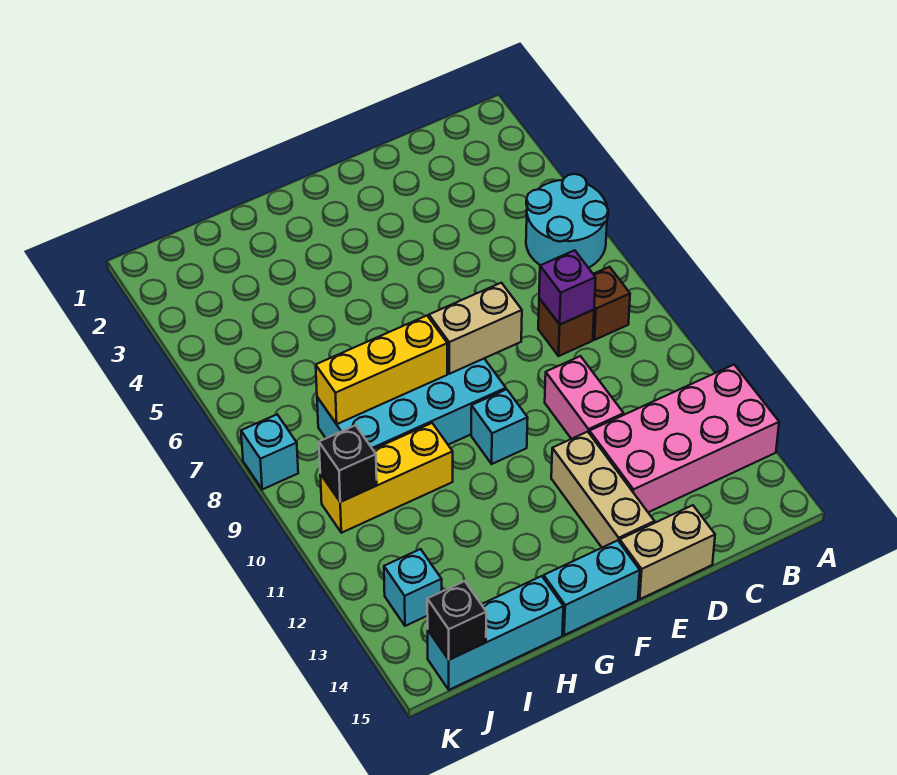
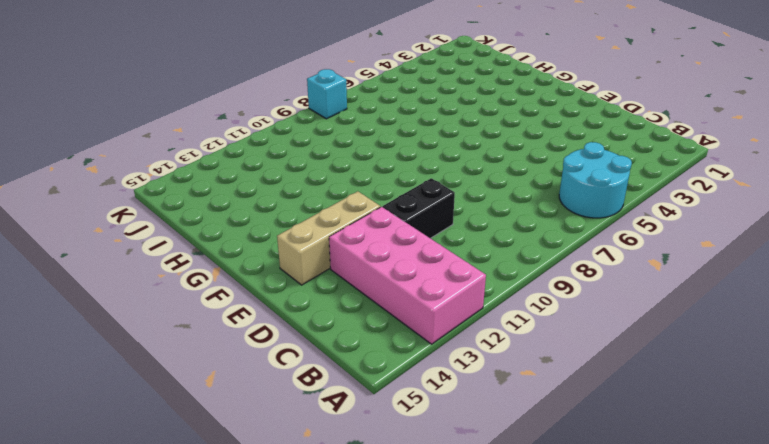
black 1x2 brick [383,178,455,238] -> pink 1x2 brick [545,356,624,439]
none -> brown 1x1 brick [593,267,630,340]
none -> brown 1x1 brick [538,298,594,356]
none -> tan 1x2 brick [620,505,715,599]

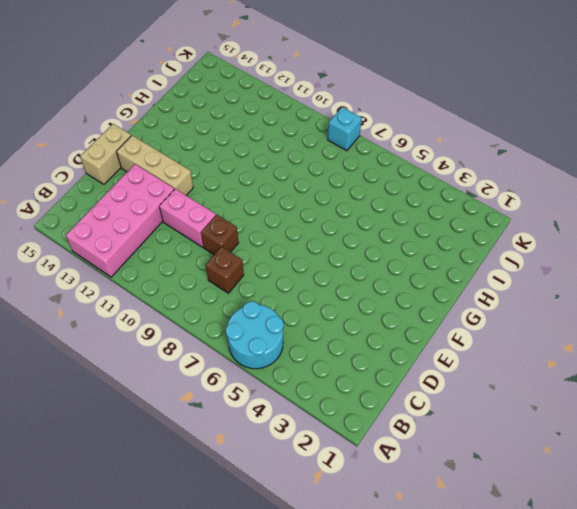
brown 1x1 brick [201,215,239,255] -> brown 1x1 brick moved to [593,267,630,340]
none -> cyan 2x4 brick [317,359,506,449]
none -> cyan 1x1 brick [471,389,528,464]
none -> cyan 1x2 brick [544,540,640,635]

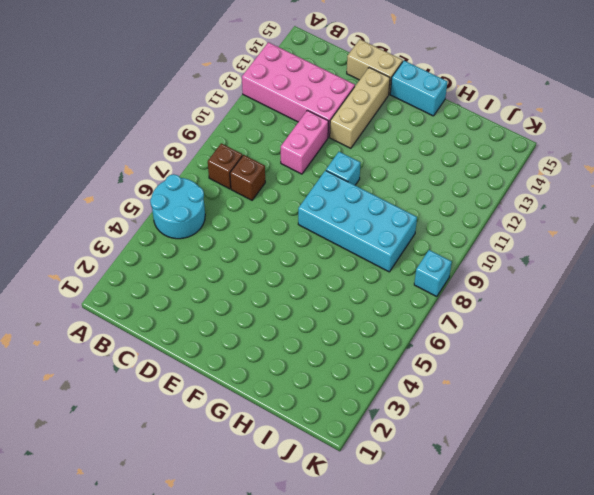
none -> yellow 1x3 brick [320,423,453,533]
none -> cyan 1x3 brick [428,576,563,690]
none -> cyan 1x1 brick [384,549,442,626]

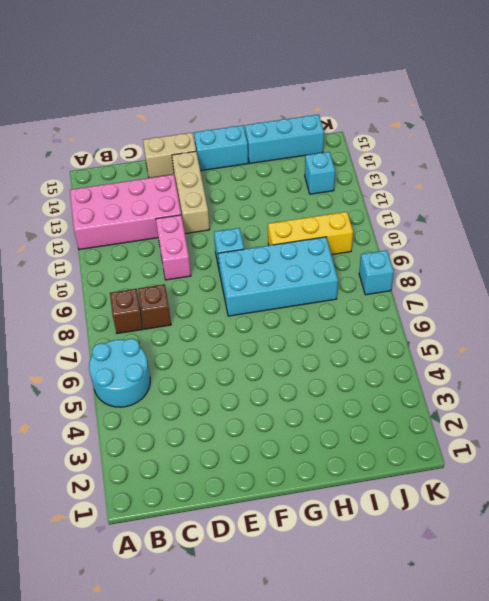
none -> purple 1x1 brick [539,250,596,324]
none -> tan 1x2 brick [429,283,522,374]
none -> yellow 1x3 brick [316,316,447,424]

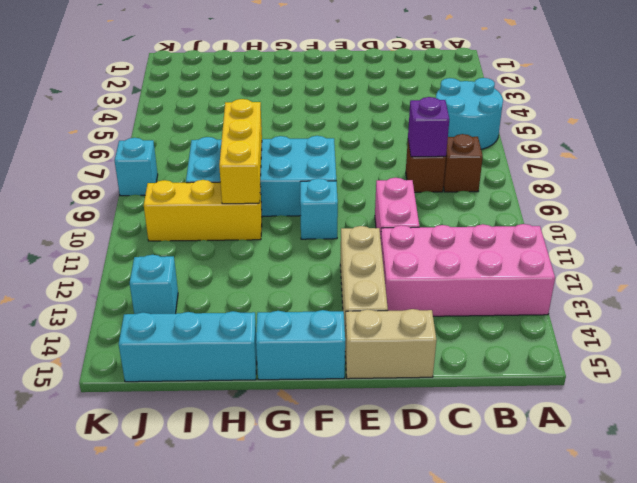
yellow 1x3 brick [219,99,262,204] -> yellow 1x3 brick turned to [316,316,447,424]
none -> tan 1x2 brick [429,283,522,374]
none -> black 1x1 brick [319,425,377,502]
none -> black 1x1 brick [427,581,486,660]

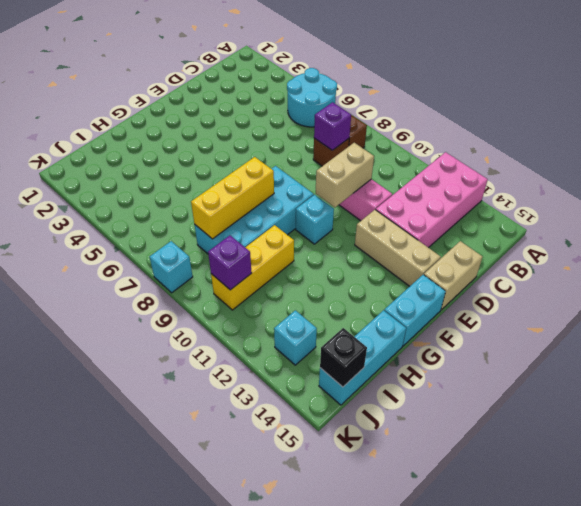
tan 1x2 brick [316,143,374,207] -> tan 1x2 brick moved to [429,283,522,374]
purple 1x1 brick [208,236,251,290] -> black 1x1 brick [319,425,377,502]

